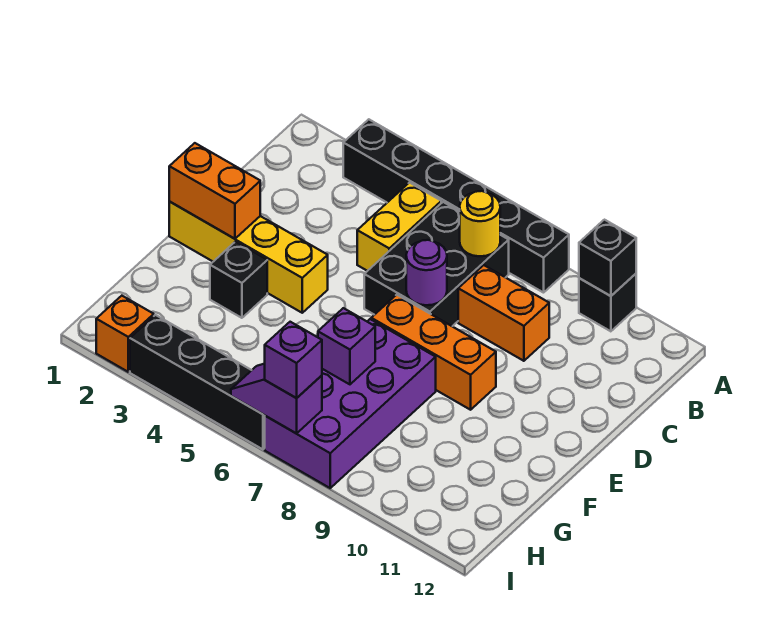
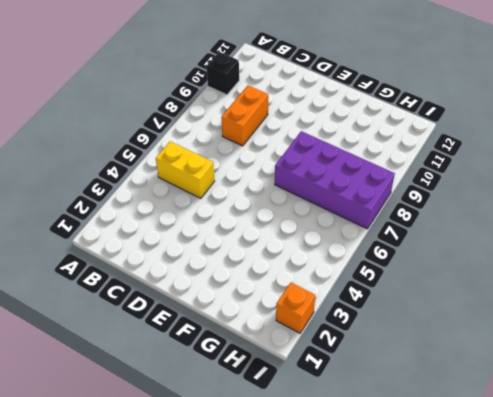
none -> black 1x6 brick [343,119,569,293]
none -> black 2x3 brick [364,202,509,326]
none -> yellow 1x4 brick [169,202,328,313]

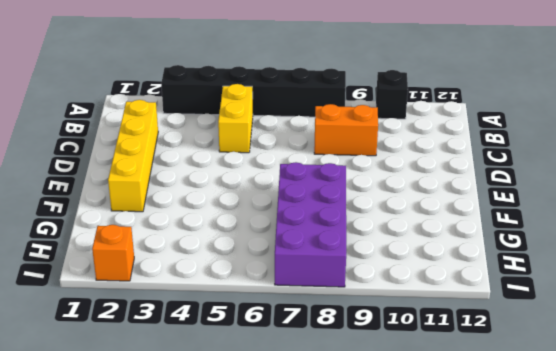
yellow 1x4 brick [108,100,158,212] -> yellow 1x4 brick turned to [169,202,328,313]
none -> black 2x3 brick [364,202,509,326]
none -> orange 1x3 brick [371,295,496,410]
none -> black 1x1 brick [210,242,267,318]

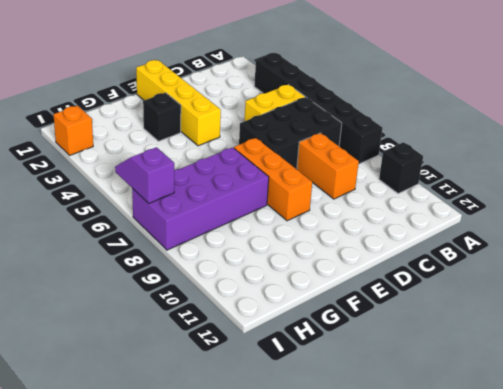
none -> black 1x4 brick [130,315,265,449]
none -> black 1x1 brick [579,220,636,296]
none -> yellow 1x1 round brick [460,191,500,256]

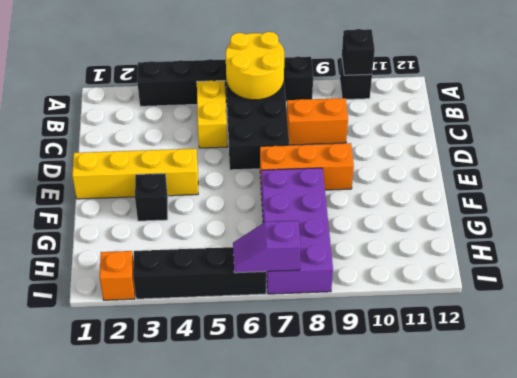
yellow 2x2 round brick [226,32,284,100] -> yellow 1x1 round brick [460,191,500,256]
none -> purple 1x1 round brick [406,240,447,305]
none -> orange 1x2 brick [169,143,260,239]
none -> purple 1x1 brick [318,308,375,384]

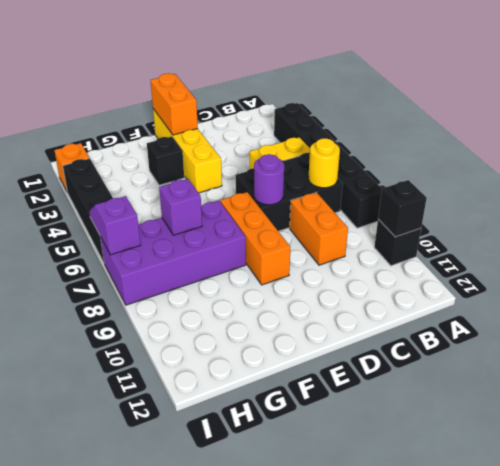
none -> purple 1x1 brick [265,322,322,398]

